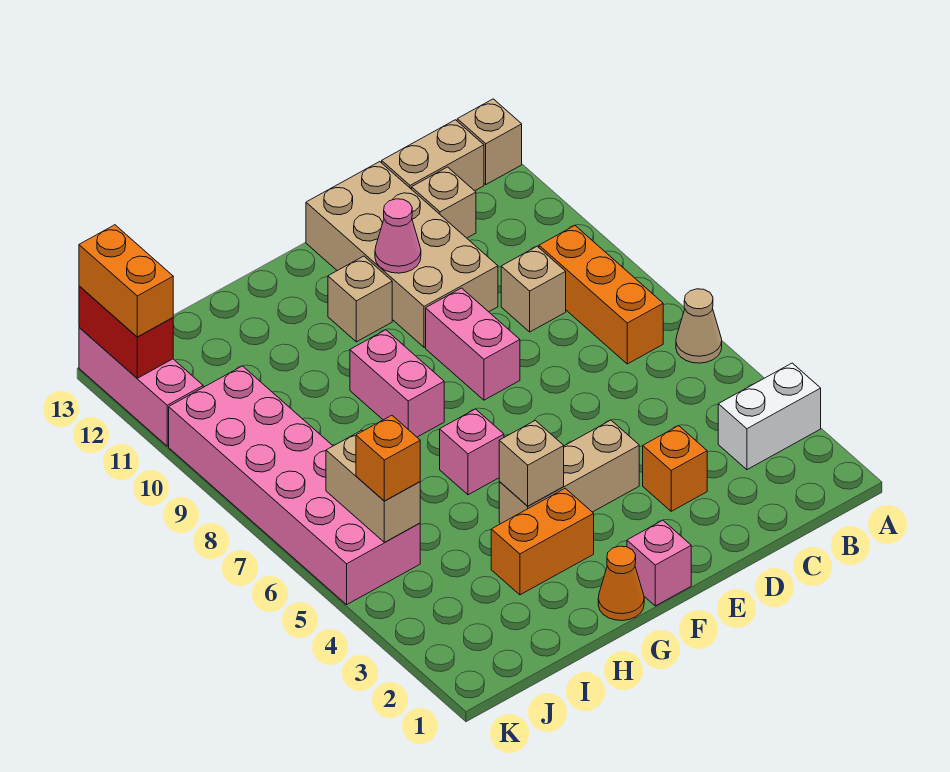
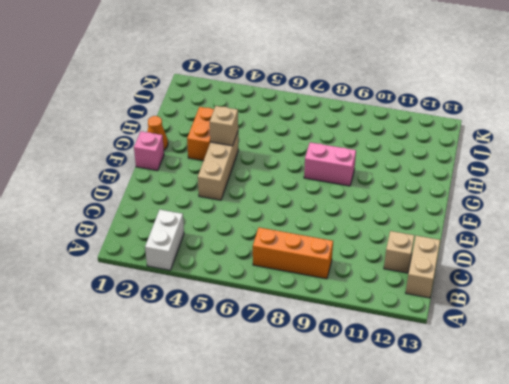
none -> tan 1x1 cone [676,289,722,363]
none -> tan 1x1 brick [457,99,522,184]
none -> tan 1x1 brick [501,246,566,332]

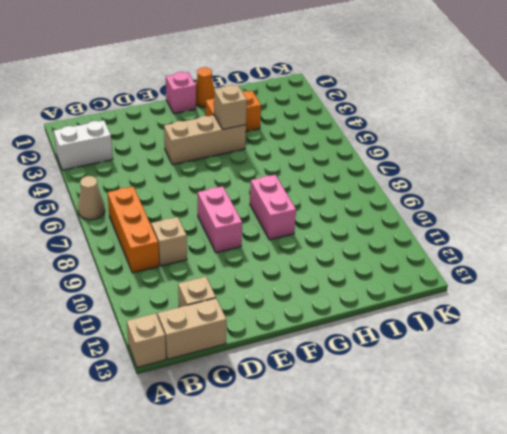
none -> orange 1x1 brick [643,426,707,511]
none -> tan 2x4 brick [306,162,498,347]
none -> tan 1x1 brick [328,256,392,342]

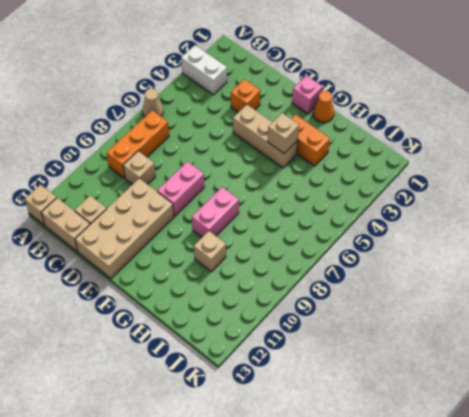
tan 1x1 brick [194,231,226,272] -> tan 1x1 brick moved to [328,256,392,342]
none -> pink 1x1 brick [440,409,504,495]
none -> pink 2x6 brick [169,366,420,605]
none -> pink 1x3 brick [79,327,203,446]

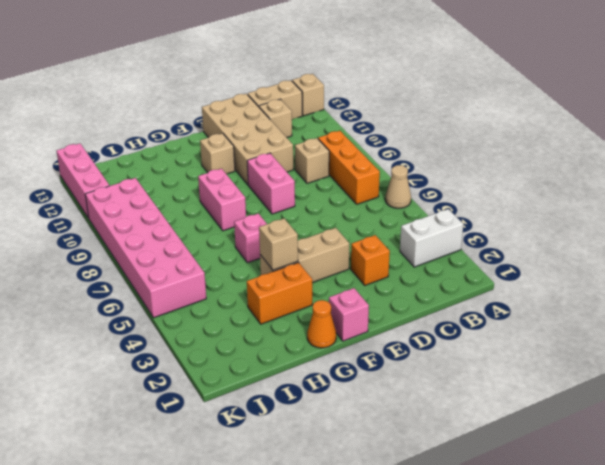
none -> pink 1x1 cone [375,199,421,273]
none -> tan 1x2 brick [326,430,420,542]
none -> red 1x2 brick [79,286,173,378]

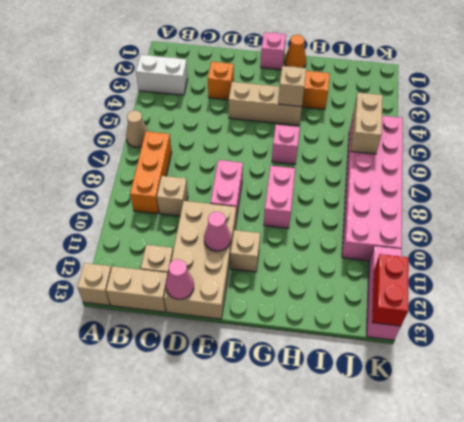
pink 1x1 cone [166,259,194,299] -> none
none -> orange 1x1 brick [356,415,420,501]
none -> orange 1x2 brick [79,225,173,337]

